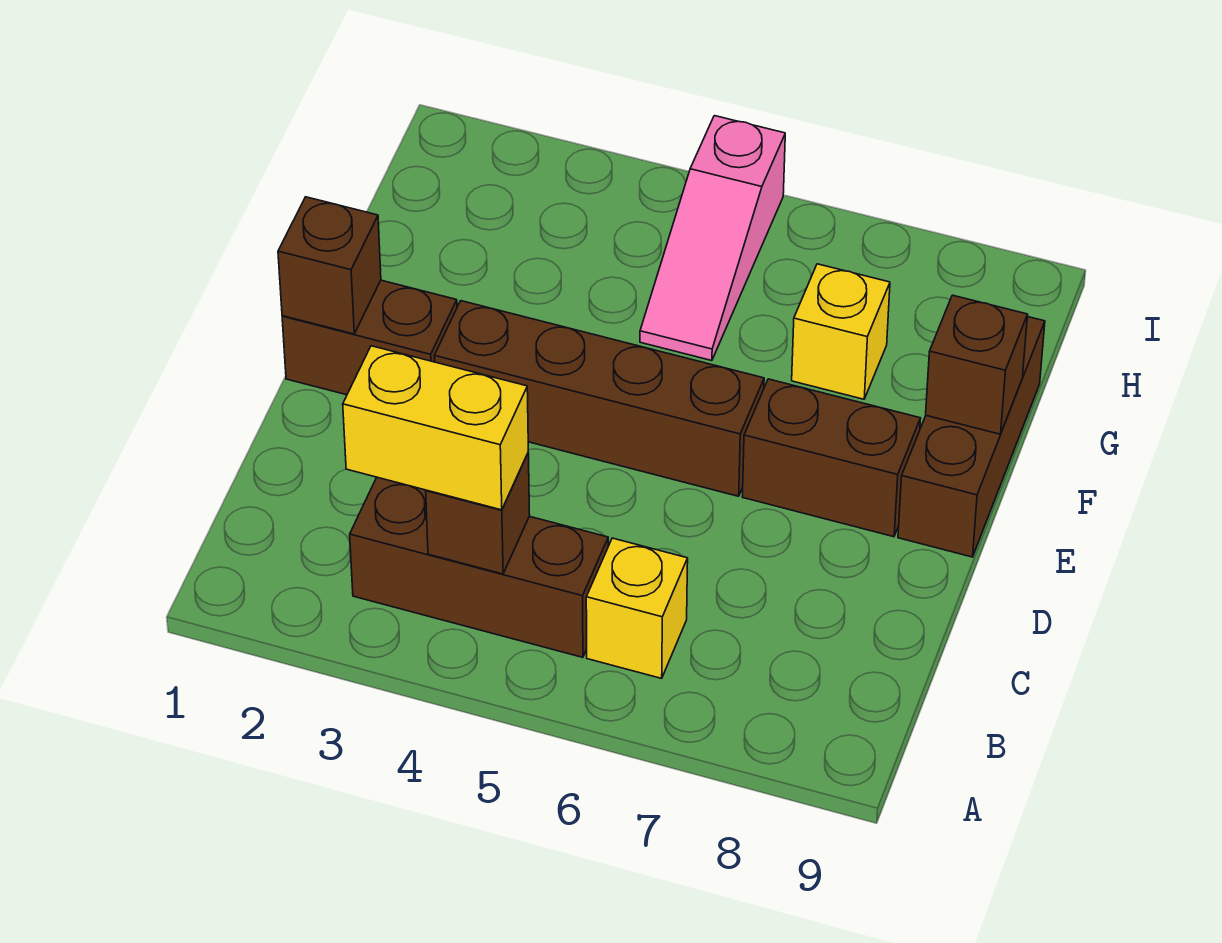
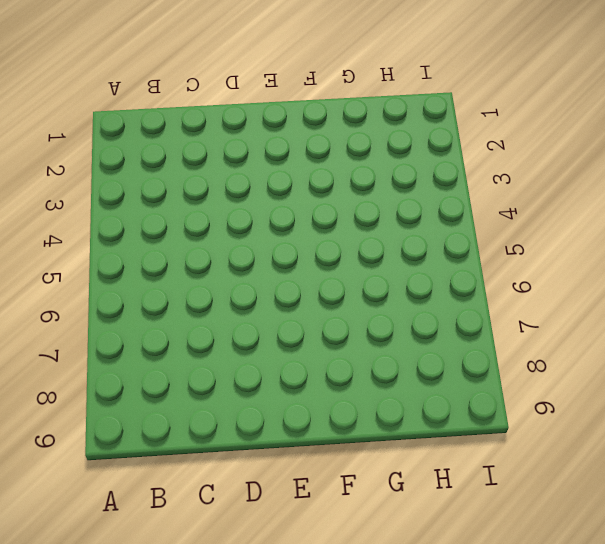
none -> brown 1x3 brick [350,477,608,657]
none -> yellow 1x1 brick [586,538,688,678]
none -> brown 1x2 brick [282,280,457,395]

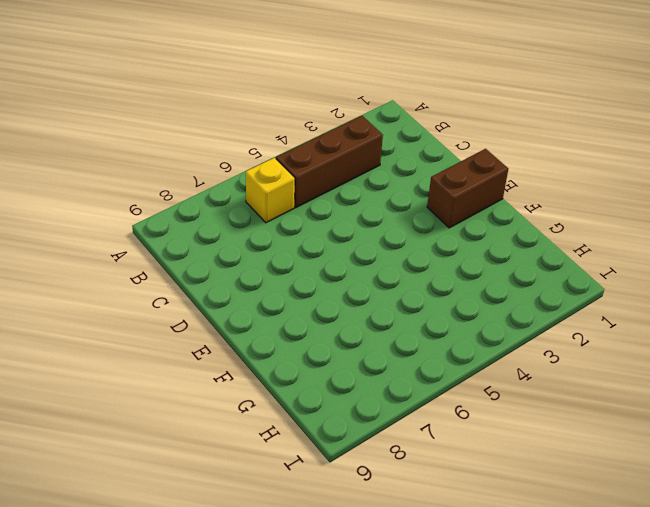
none -> brown 1x4 brick [434,301,764,496]
none -> brown 1x2 brick [742,379,921,537]
none -> brown 1x3 brick [898,317,1045,557]

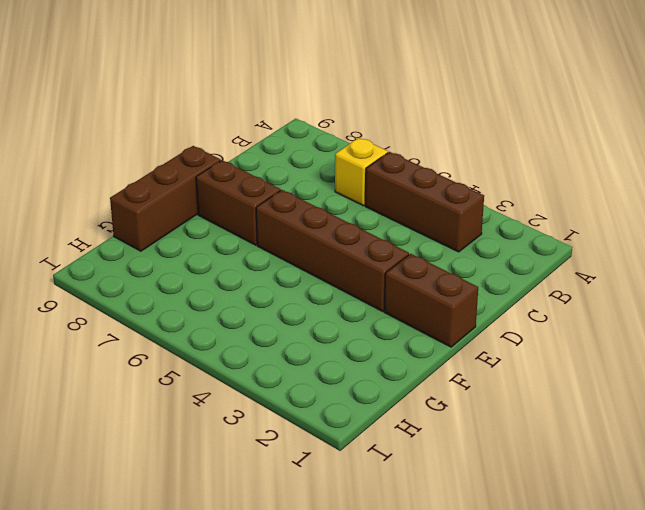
none -> pink 1x3 slope [640,116,785,361]
none -> yellow 1x1 brick [792,264,890,399]
none -> brown 1x1 brick [426,453,530,574]

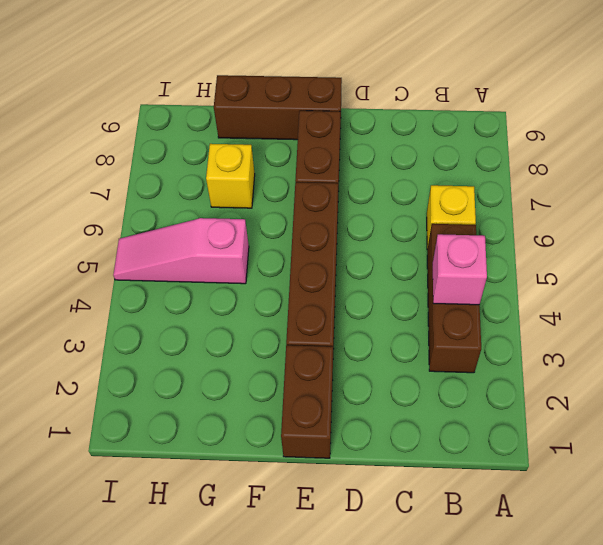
pink 1x1 brick [433,234,487,305] -> brown 1x1 brick [426,453,530,574]
pink 1x3 slope [113,218,249,284] -> pink 1x3 slope turned to [640,116,785,361]
none -> brown 1x1 brick [278,197,381,334]
none -> brown 1x1 brick [926,295,1028,434]
none -> yellow 1x2 brick [343,346,528,510]

